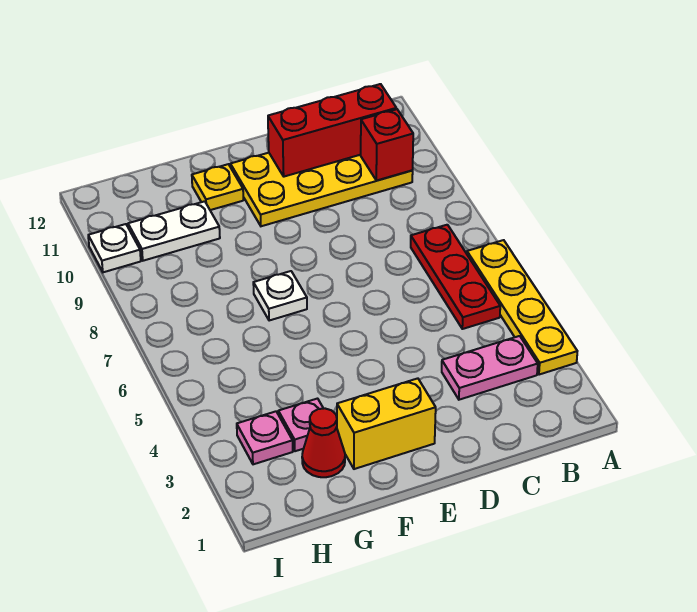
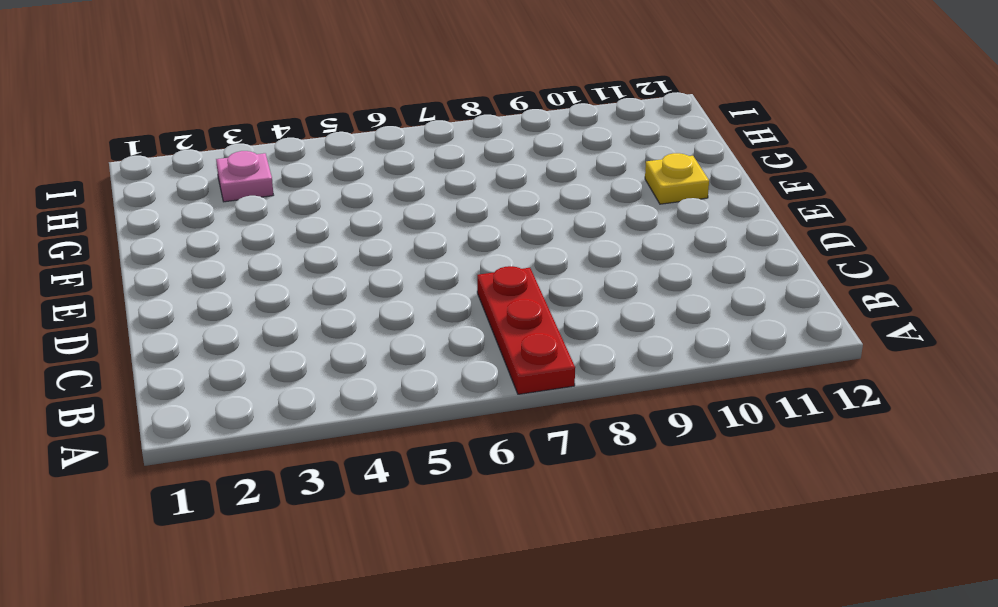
red 1x3 plate [477,266,575,394] -> red 1x3 plate turned to [411,225,500,329]
none -> yellow 1x4 plate [467,240,577,375]
none -> pink 1x2 plate [442,336,538,400]
none -> yellow 2x4 plate [230,153,413,226]

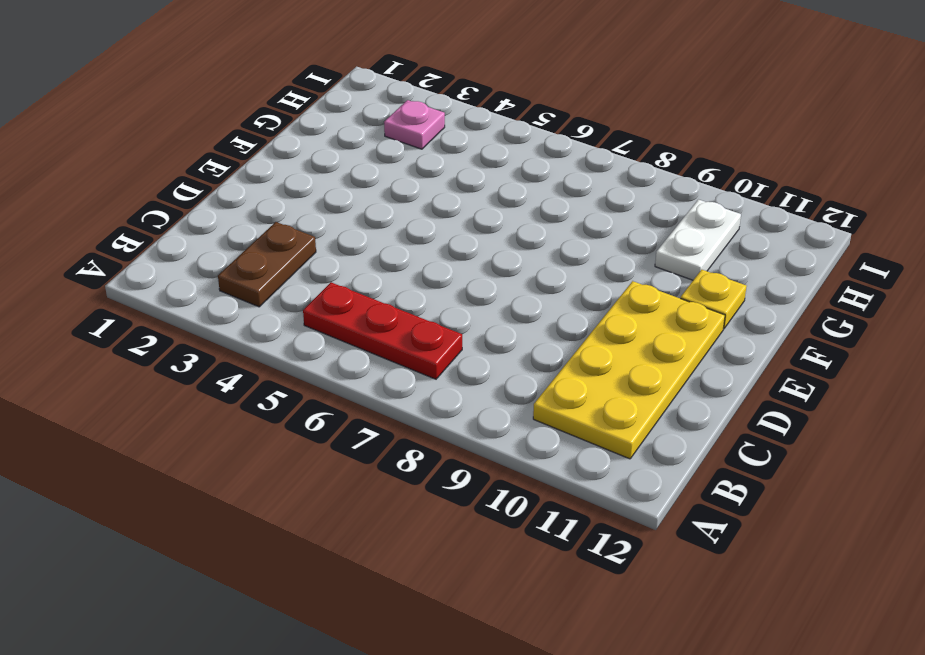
brown 1x2 plate [218,222,316,307] -> pink 1x2 plate [442,336,538,400]
none -> yellow 1x4 plate [467,240,577,375]
none -> yellow 1x2 brick [337,378,436,469]
none -> white 1x1 plate [253,271,307,321]

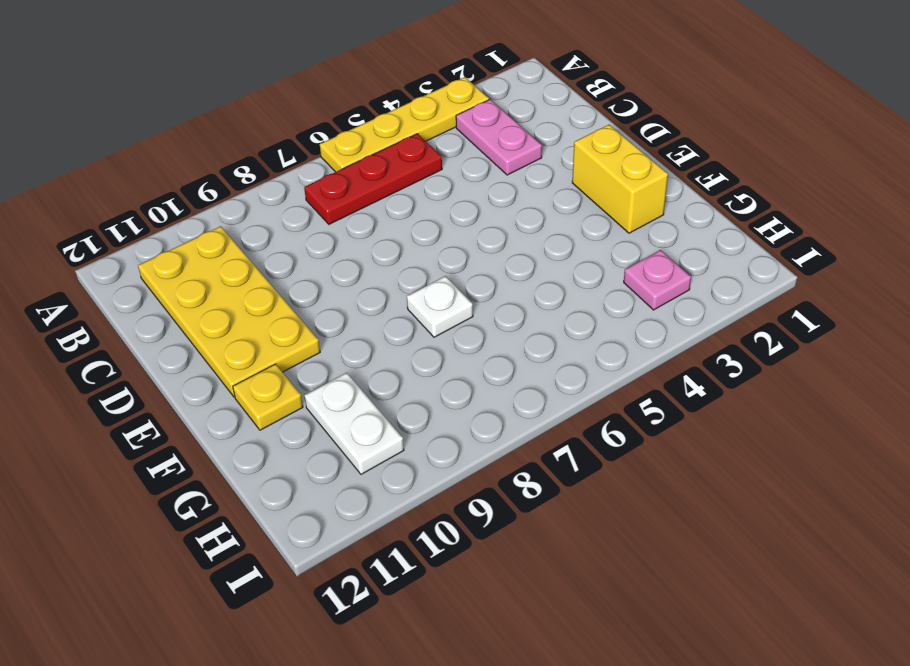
none -> red 1x1 cone [302,408,345,477]
none -> pink 1x1 plate [278,399,324,451]
none -> white 1x1 plate [88,224,141,272]

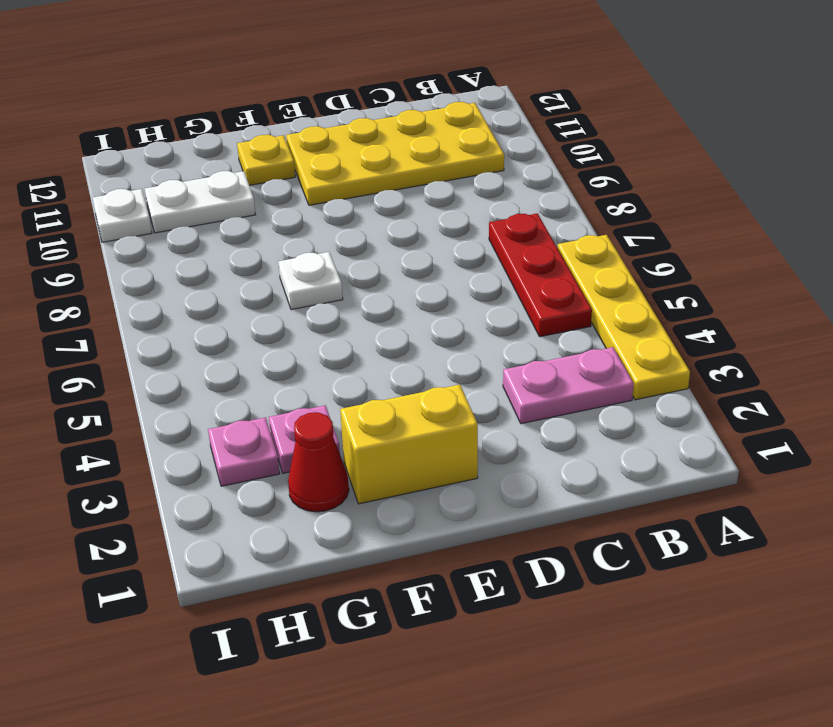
none -> red 1x1 brick [361,109,413,181]
none -> red 1x3 brick [268,84,396,177]

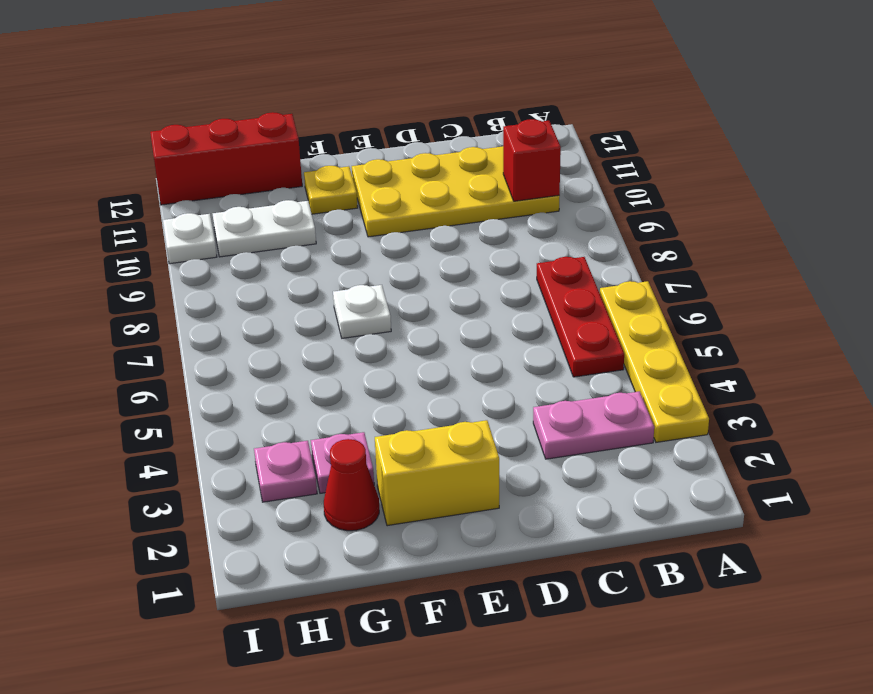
red 1x3 brick [150,112,302,205] -> red 1x3 brick moved to [268,84,396,177]

